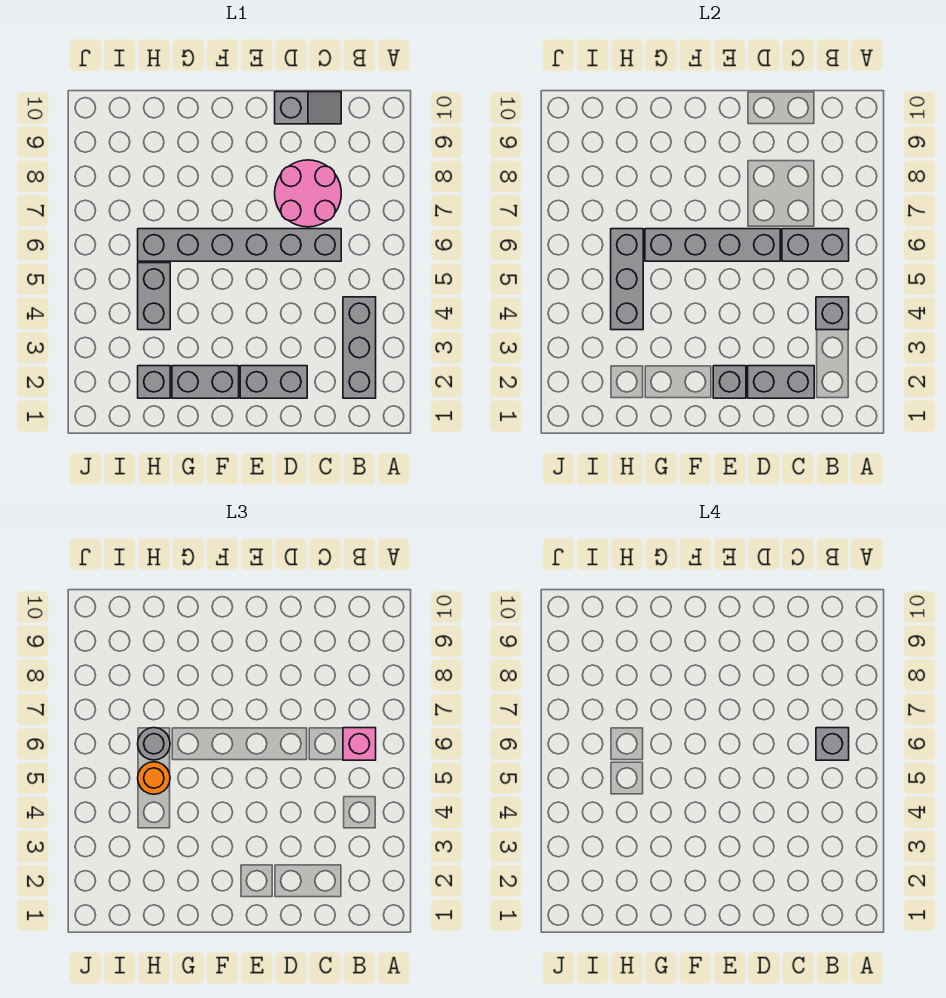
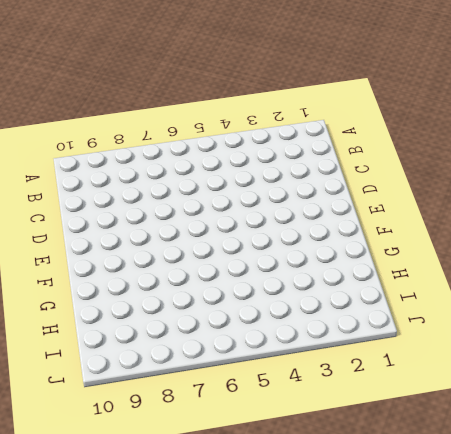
none -> grey 1x3 brick [343,297,376,398]
none -> grey 1x6 brick [138,229,341,261]
none -> pink 2x2 round brick [275,160,341,227]

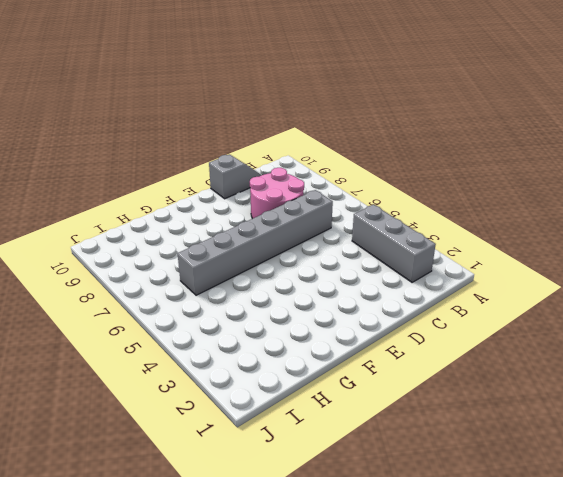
none -> grey 1x2 brick [240,366,307,398]
none -> grey 1x2 brick [172,366,239,398]
none -> grey 1x1 brick [138,366,170,398]

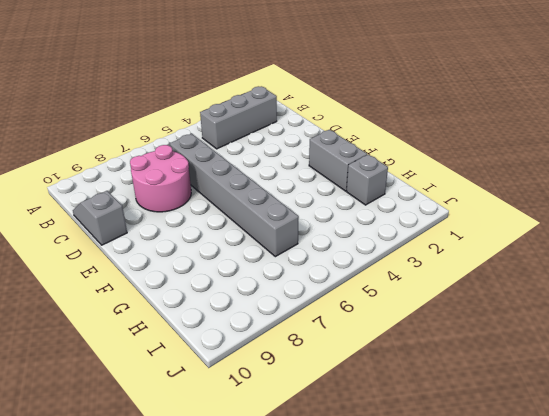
none -> grey 1x2 brick [240,366,307,398]
none -> grey 1x2 brick [138,263,170,330]
none -> grey 1x1 brick [816,297,849,330]

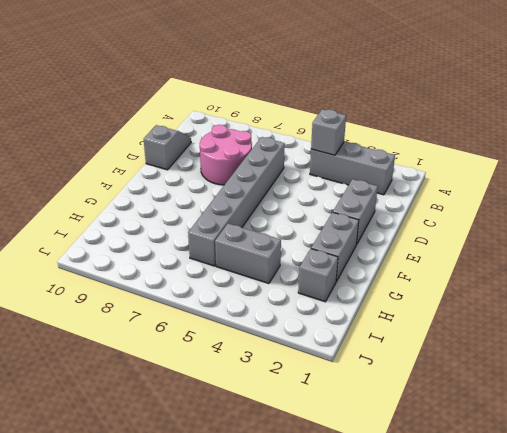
none -> grey 1x2 brick [782,229,849,261]
none -> grey 1x2 brick [748,366,814,398]
none -> grey 1x4 brick [645,229,780,261]

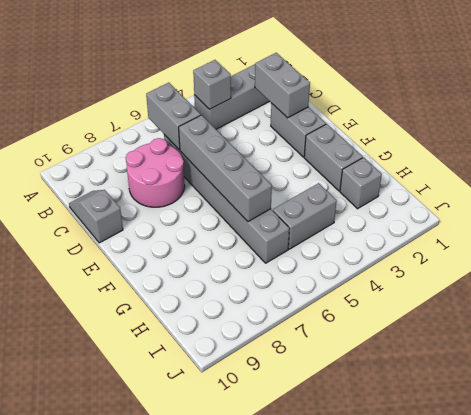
none -> grey 1x1 brick [713,366,746,398]
none -> grey 1x3 brick [611,229,643,330]
none -> pink 1x1 brick [343,728,376,760]

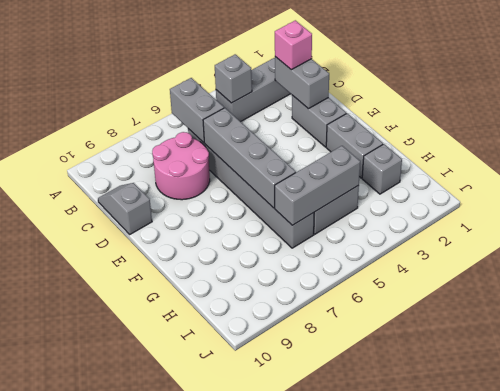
pink 1x1 brick [275,20,312,70] -> pink 1x1 brick moved to [343,728,376,760]
none -> grey 1x1 brick [713,366,746,398]
none -> orange 1x1 round brick [138,762,170,794]
none -> grey 1x1 round brick [138,728,170,760]

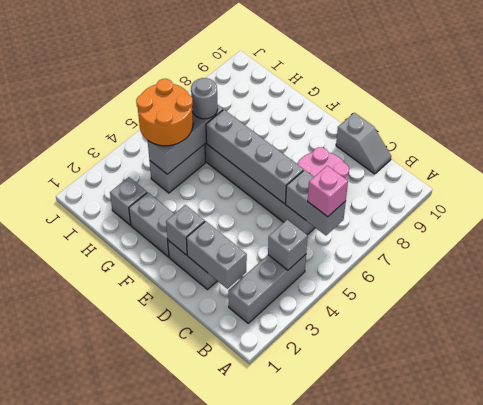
orange 2x2 round brick [136,79,193,146] -> orange 1x1 round brick [138,762,170,794]
none -> grey 1x1 brick [816,728,849,760]

